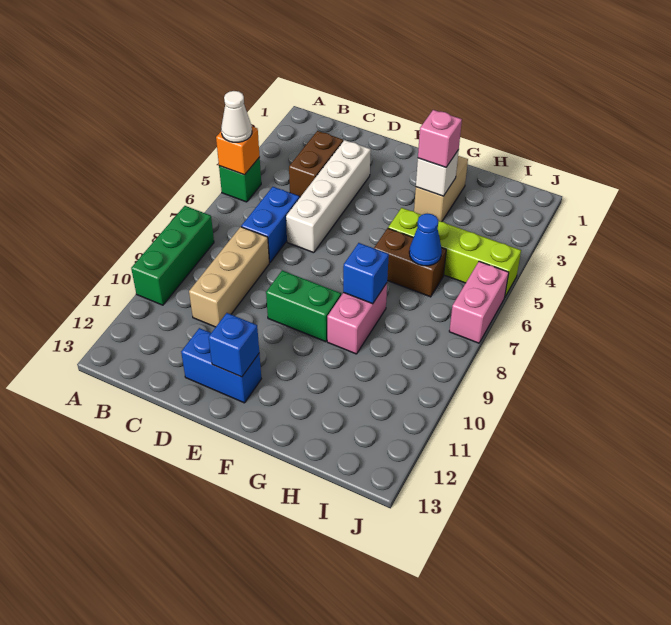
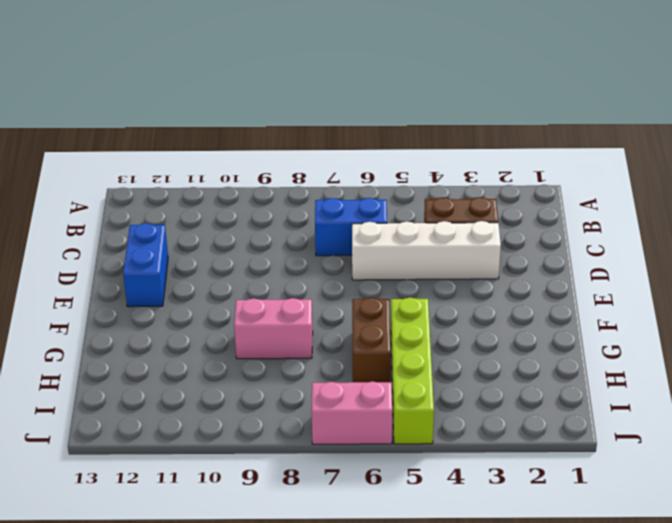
none -> green 1x1 brick [219,157,261,202]
none -> green 1x3 brick [131,206,214,305]
none -> tan 1x3 brick [189,227,269,327]

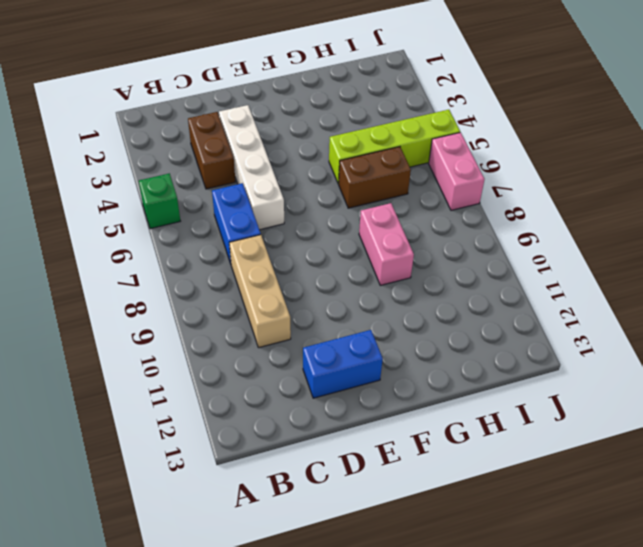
none -> green 1x3 brick [131,206,214,305]
none -> green 1x2 brick [266,271,341,342]
none -> tan 1x2 brick [414,156,468,222]

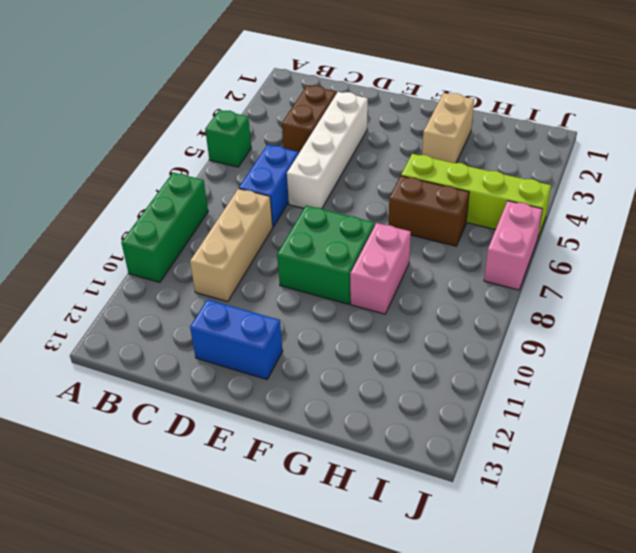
green 2x2 brick [277,205,375,304] -> green 1x2 brick [266,271,341,342]
none -> orange 1x1 brick [216,127,260,175]
none -> blue 1x1 brick [208,313,259,377]
none -> white 1x1 brick [416,150,459,196]

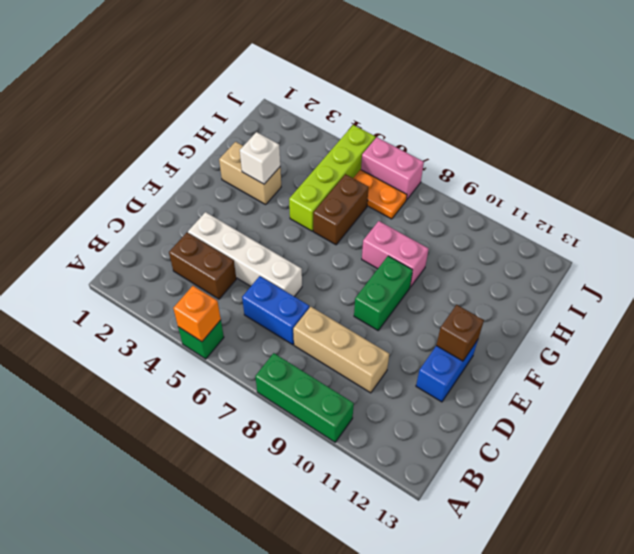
brown 1x1 brick [436,305,484,361] -> blue 1x1 brick [208,313,259,377]
orange 1x2 plate [353,170,407,219] -> none
none -> blue 1x1 brick [343,243,389,304]
none -> blue 1x1 cone [409,214,442,266]
none -> white 1x1 cone [221,91,252,142]

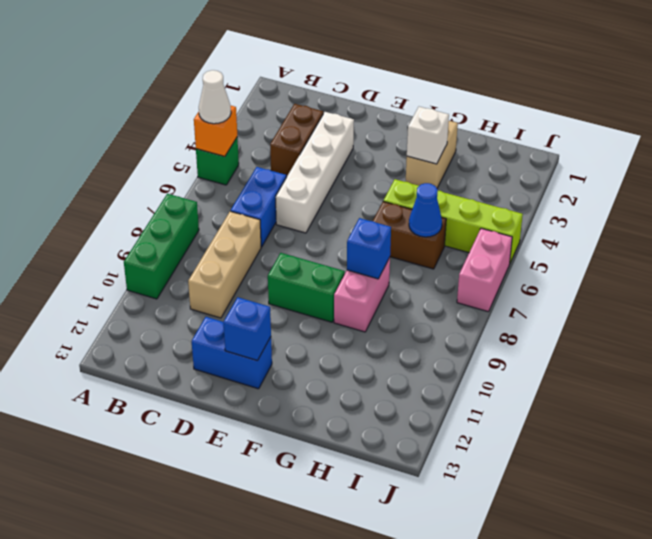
none -> pink 1x1 brick [418,110,462,167]

